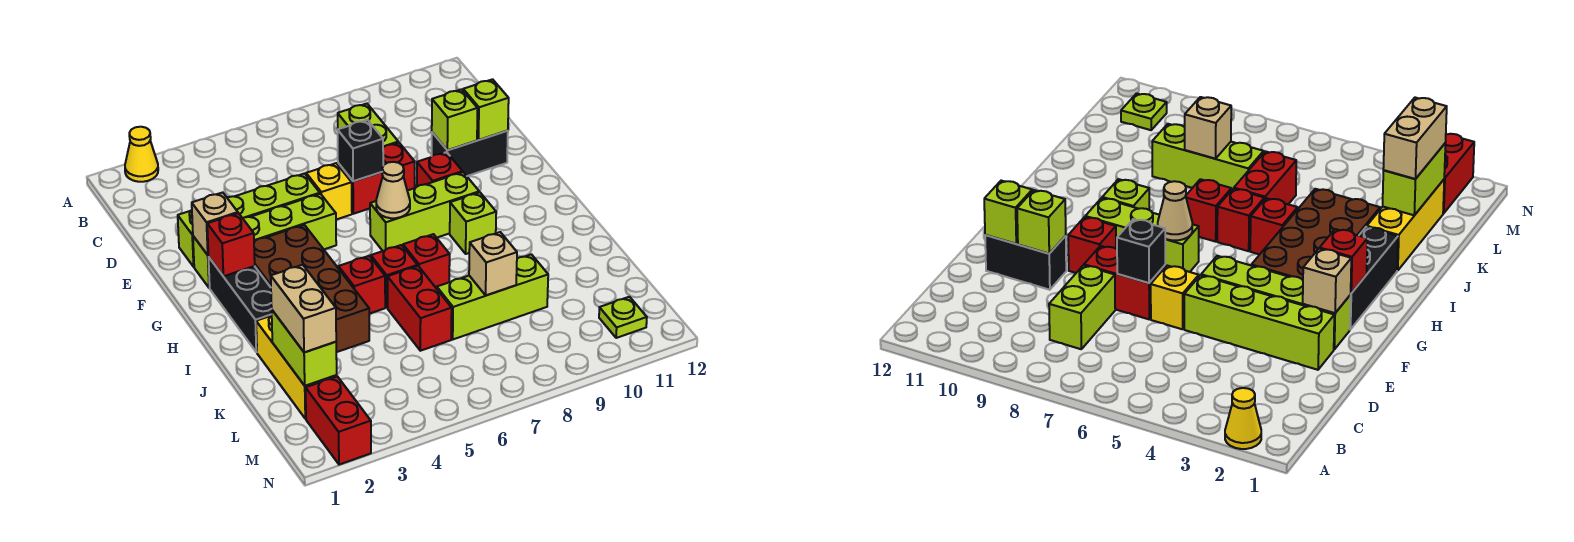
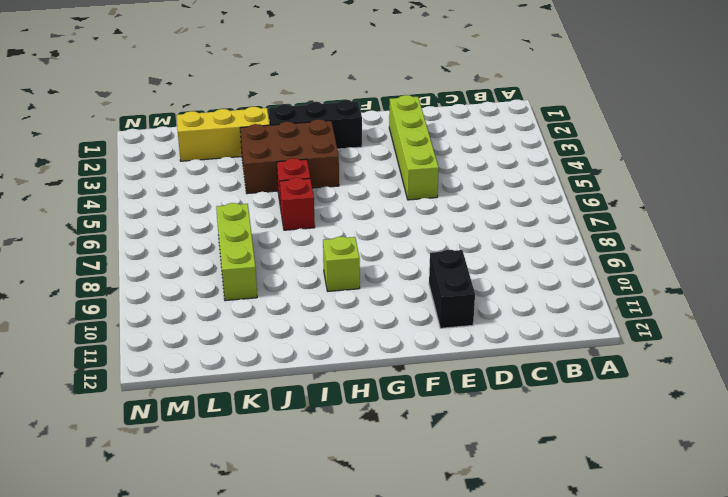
brown 2x3 brick [240,119,339,194] -> brown 2x4 brick [254,225,369,352]
none -> yellow 1x1 cone [125,127,158,182]
none -> lime 1x2 brick [338,104,398,147]
none -> yellow 1x1 brick [306,163,352,220]

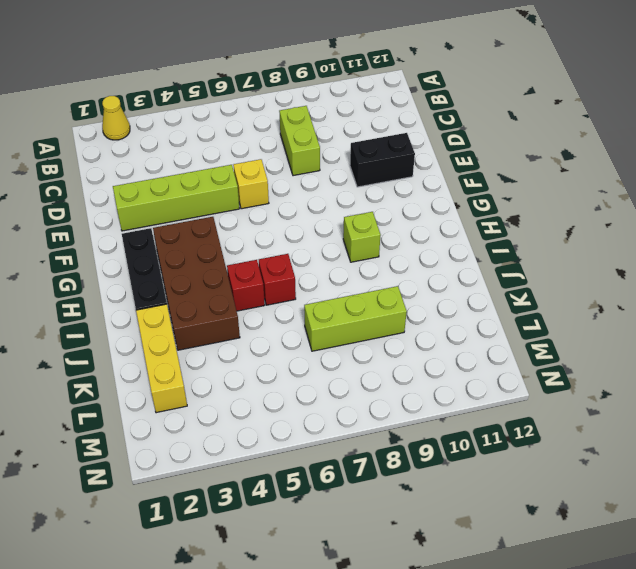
none -> red 1x2 brick [338,143,415,214]
none -> lime 1x4 brick [193,194,336,288]
none -> red 1x1 brick [417,152,462,187]

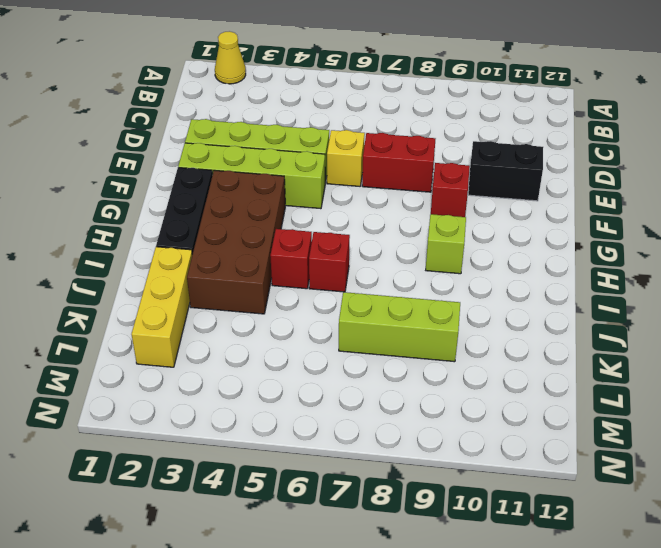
none -> lime 1x2 brick [338,104,398,147]
none -> lime 1x3 brick [370,172,479,251]
none -> red 1x1 brick [403,234,450,289]

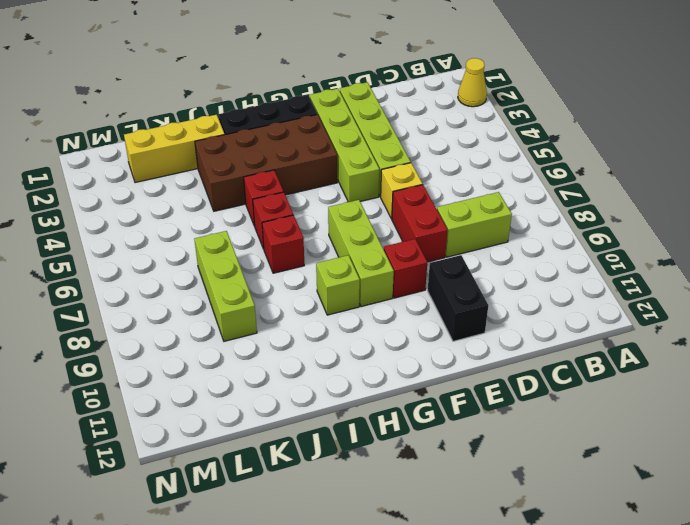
none -> red 1x2 brick [387,266,452,351]
none -> red 1x2 brick [306,376,371,465]
none -> lime 1x1 plate [599,297,647,338]

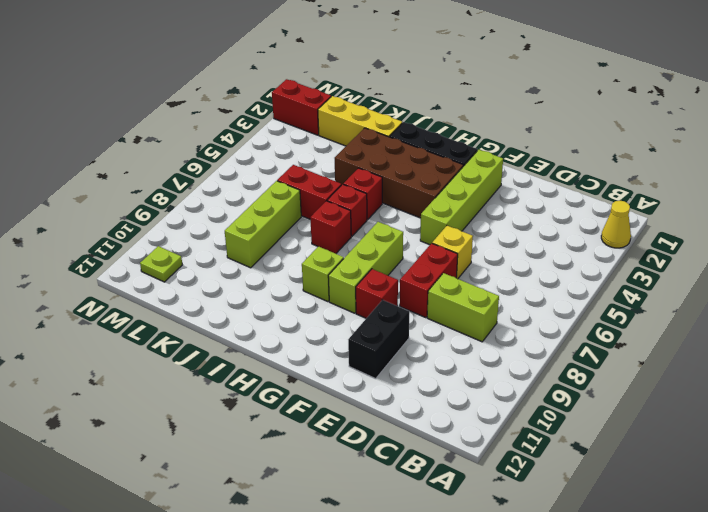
none -> lime 1x4 brick [178,174,320,267]
none -> black 1x1 brick [337,120,383,181]
none -> lime 1x1 brick [432,89,478,150]

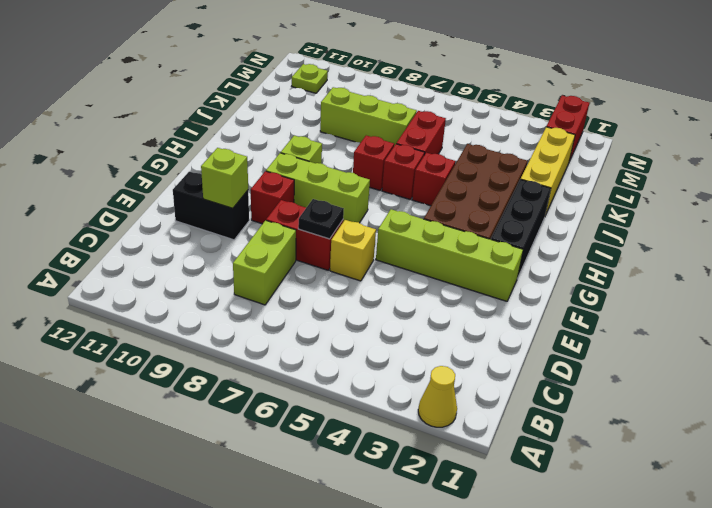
black 1x1 plate [298,199,344,239] -> black 1x1 brick [337,120,383,181]
none -> lime 1x4 brick [178,174,320,267]
none -> lime 1x1 brick [463,79,509,140]
none -> tan 1x1 brick [192,192,238,255]

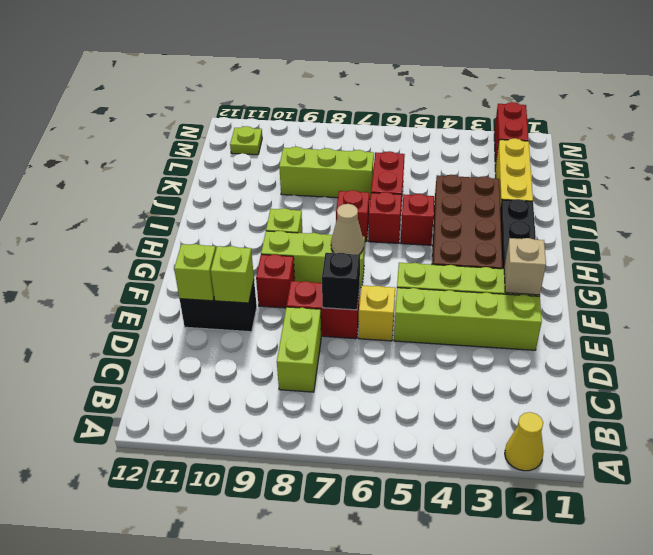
none -> red 1x1 brick [207,213,255,276]
none -> lime 1x2 brick [272,310,337,386]
none -> tan 1x1 brick [469,232,517,295]

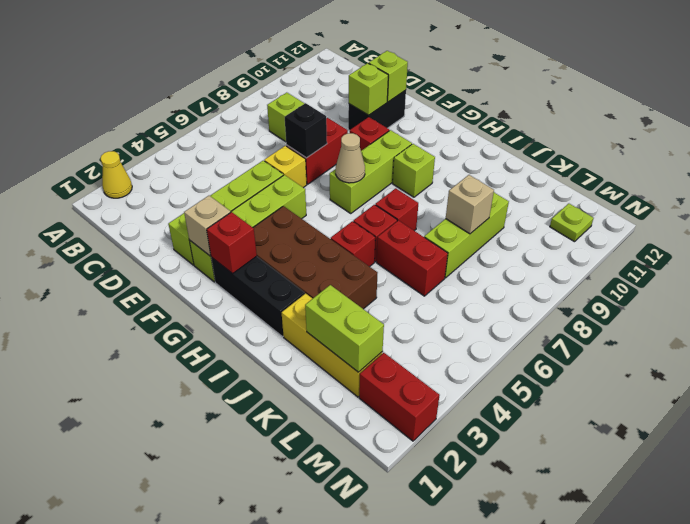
none -> tan 1x2 brick [271,265,336,352]

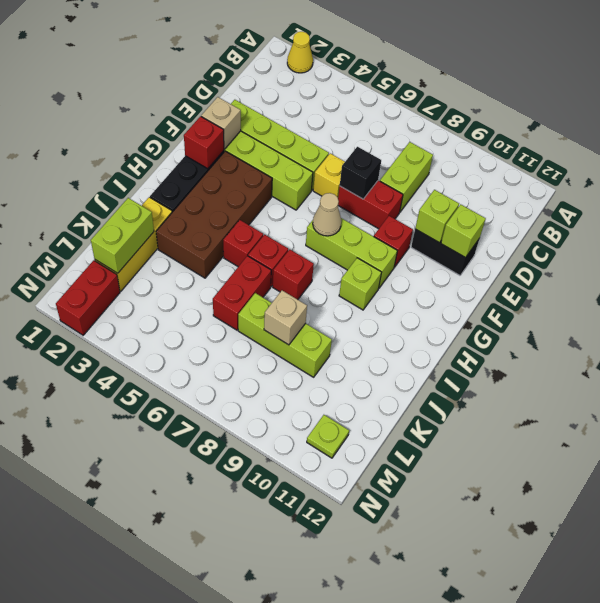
none -> tan 1x2 brick [271,265,336,352]

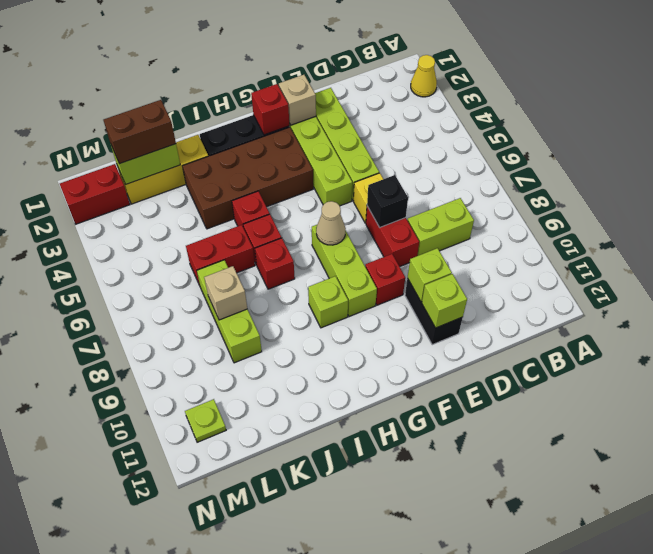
brown 1x2 brick [103,100,176,164] -> tan 1x2 brick [271,265,336,352]

